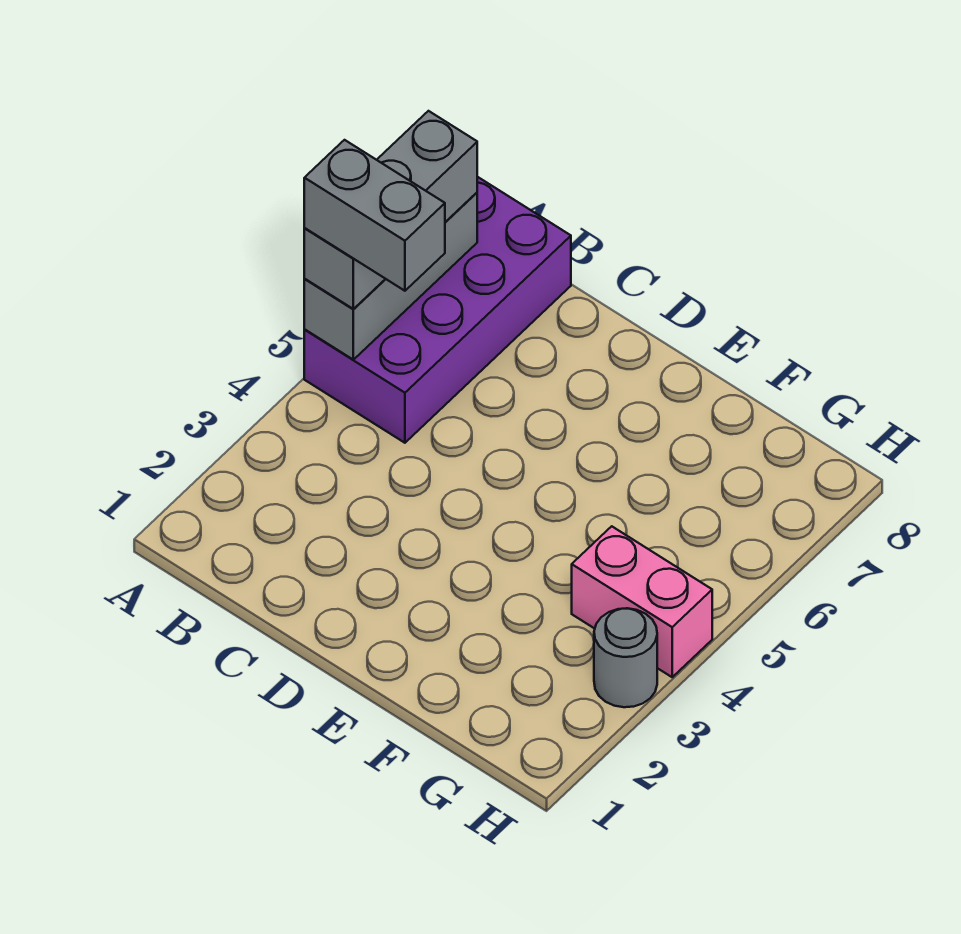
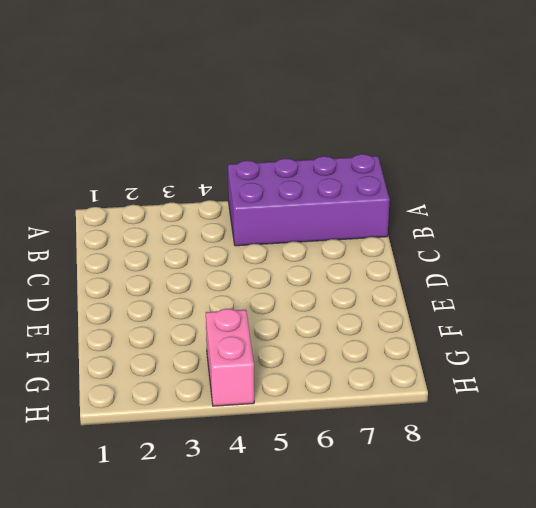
none -> grey 1x1 round brick [594,608,657,707]
none -> grey 1x3 brick [304,193,477,360]

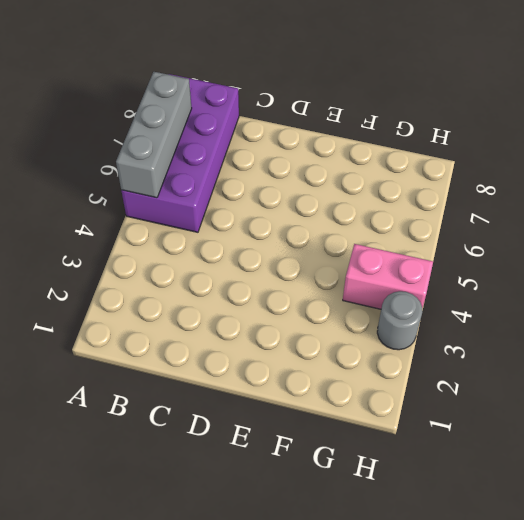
none -> grey 1x3 brick [304,111,477,309]
none -> grey 1x2 brick [304,140,445,291]

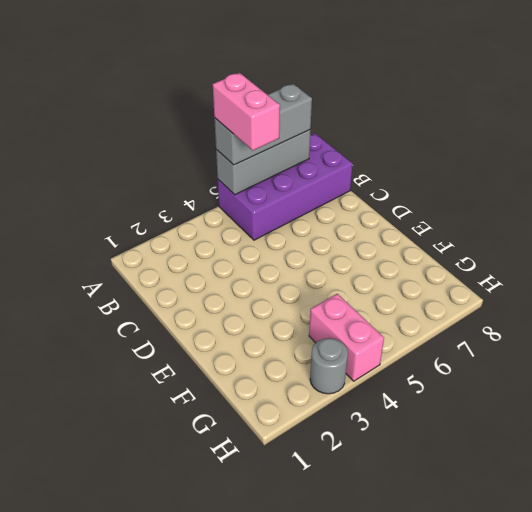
pink 1x2 brick [213,73,280,150] -> grey 1x2 brick [304,140,445,291]

